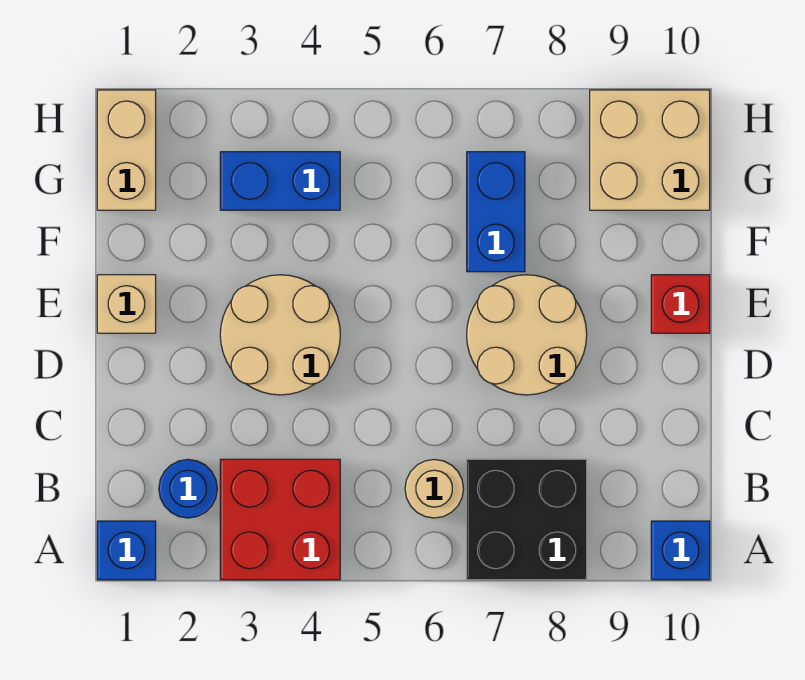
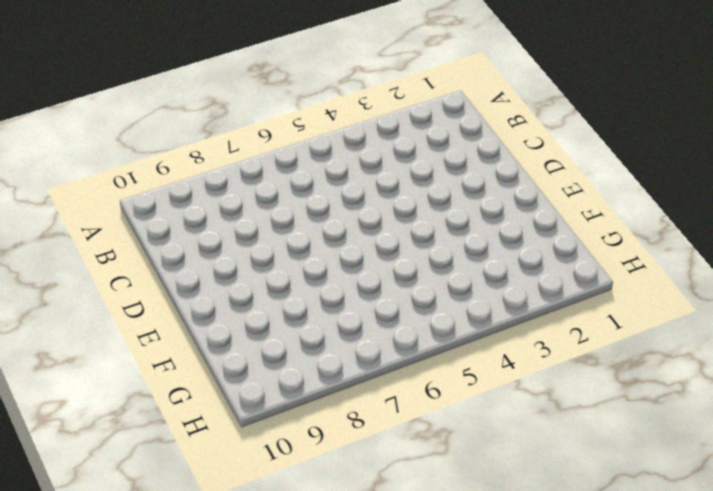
none -> blue 1x1 brick [97,521,156,580]
none -> red 2x2 brick [220,459,340,580]
none -> black 2x2 brick [467,459,587,580]

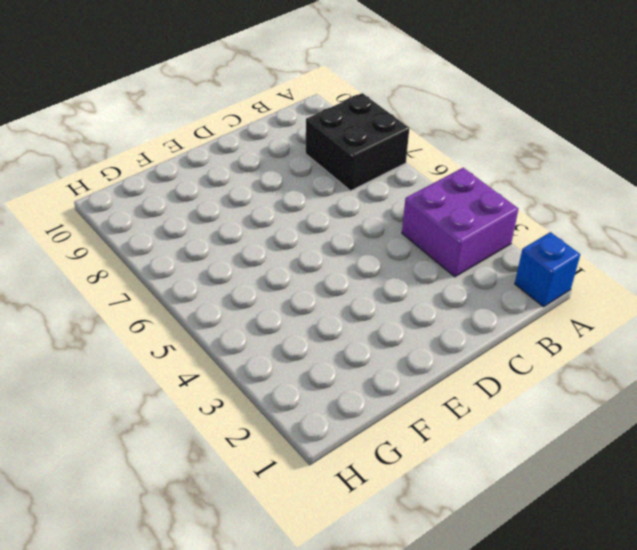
purple 2x2 brick [402,168,518,277] -> red 2x2 brick [220,459,340,580]
none -> blue 1x1 brick [651,521,710,580]
none -> blue 1x1 round brick [159,460,217,518]
none -> tan 1x1 round brick [405,459,464,518]

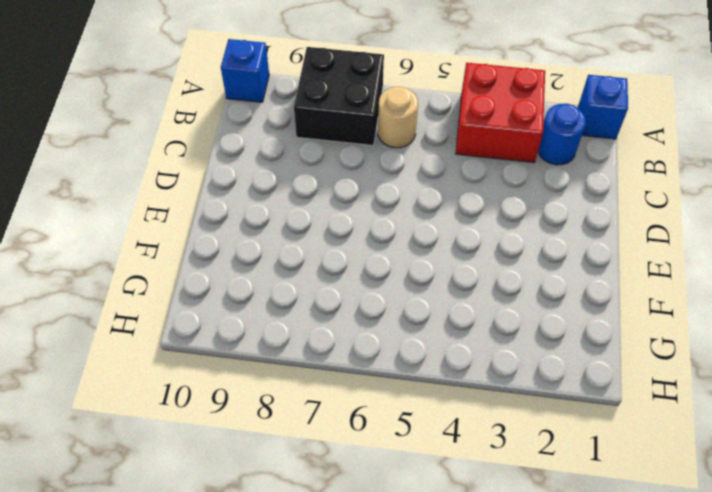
none -> tan 2x2 round brick [220,275,340,395]
none -> tan 2x2 round brick [467,275,587,395]
none -> tan 1x1 brick [97,275,156,333]

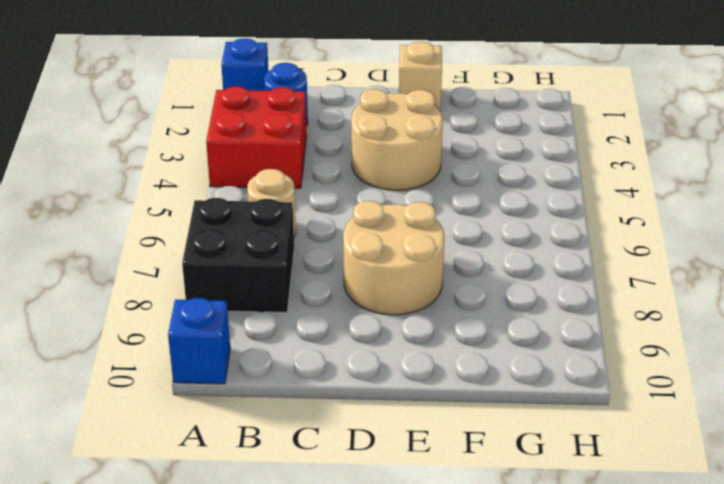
none -> red 1x1 brick [651,275,710,333]
none -> blue 1x2 brick [467,152,525,272]
none -> tan 1x2 brick [97,90,156,210]

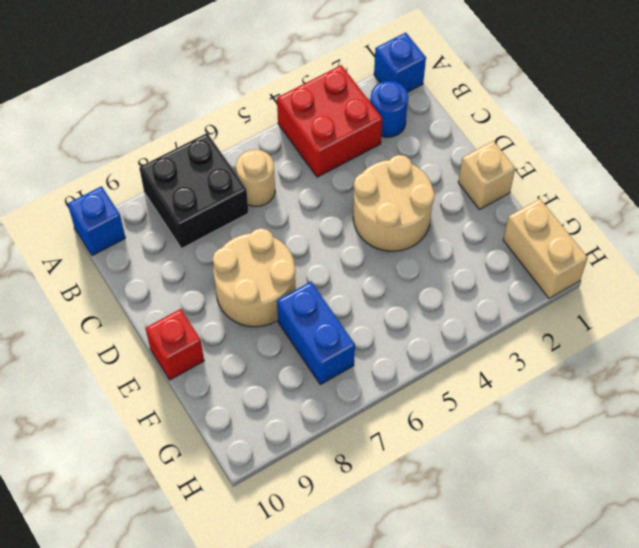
none -> blue 1x2 brick [220,152,340,210]
none -> tan 2x2 brick [590,90,710,210]

